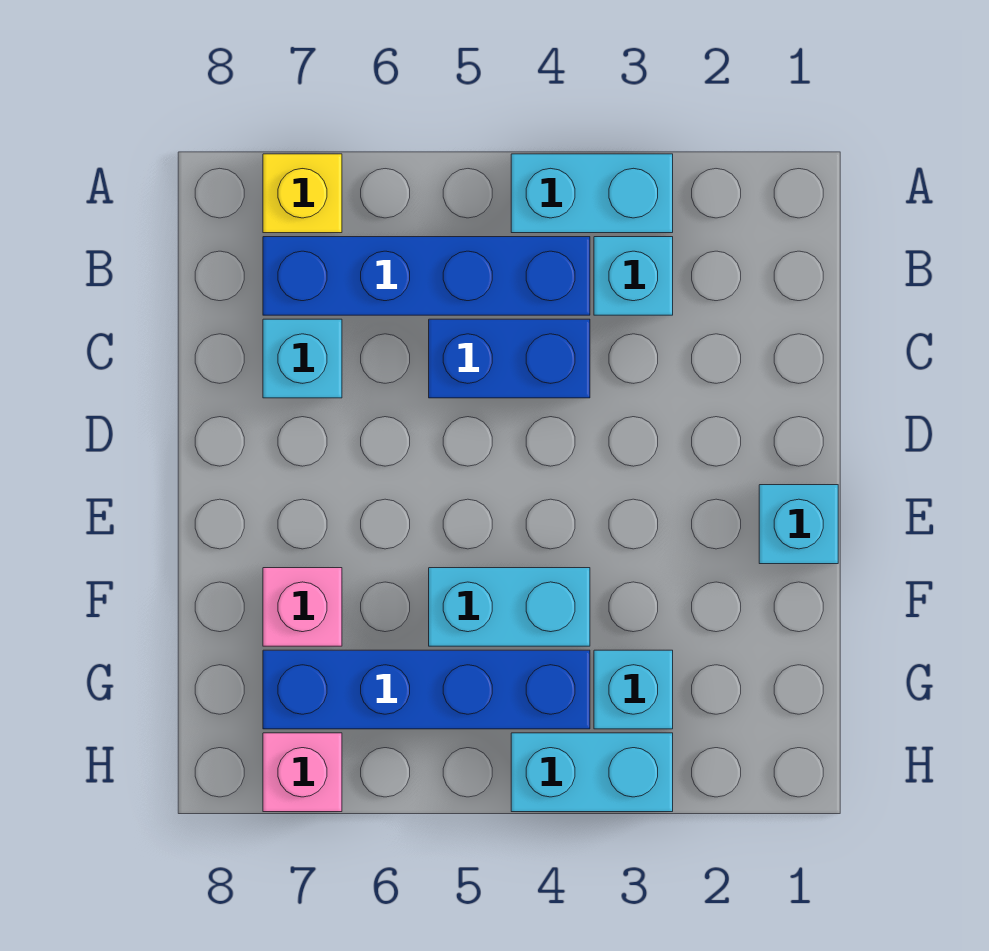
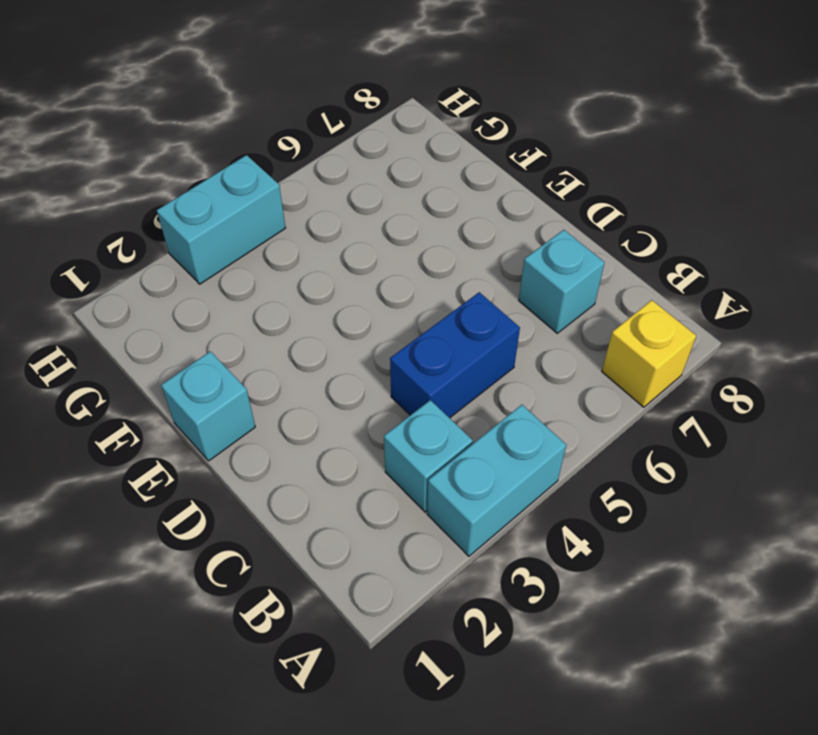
none -> blue 1x4 brick [263,237,590,315]
none -> cyan 1x2 brick [429,568,590,646]
none -> pink 1x1 brick [263,568,342,646]

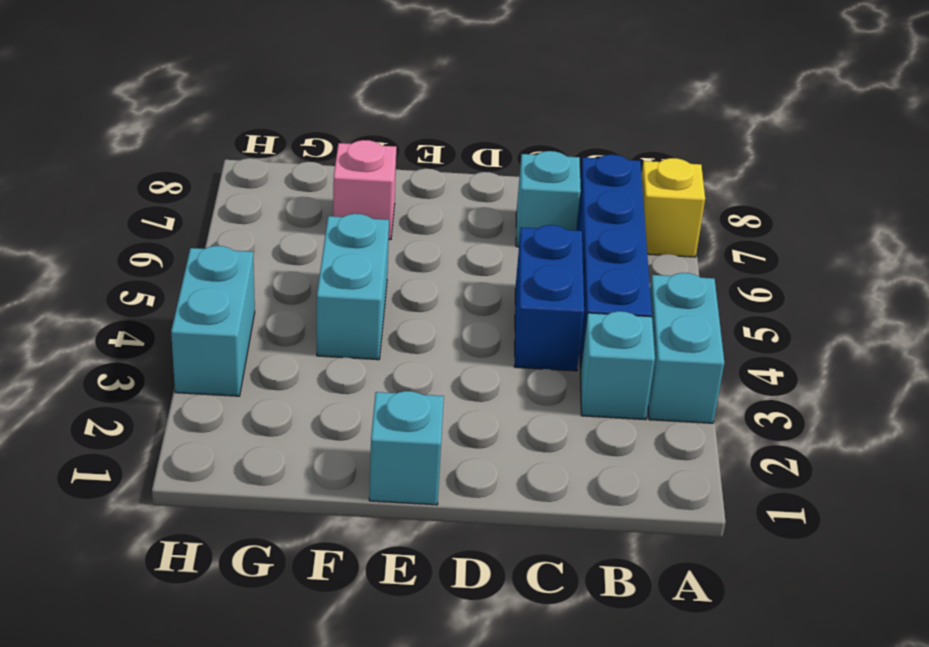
none -> cyan 1x1 brick [594,650,673,729]
none -> blue 1x4 brick [263,650,590,729]
none -> pink 1x1 brick [263,733,342,812]

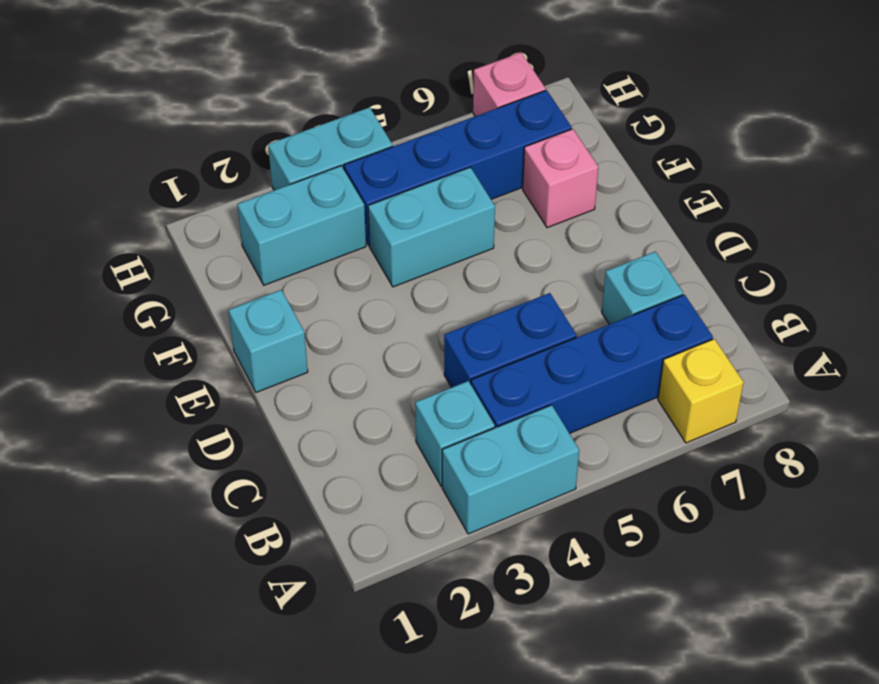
cyan 1x2 brick [237,166,366,285] -> cyan 1x1 brick [594,650,673,729]

